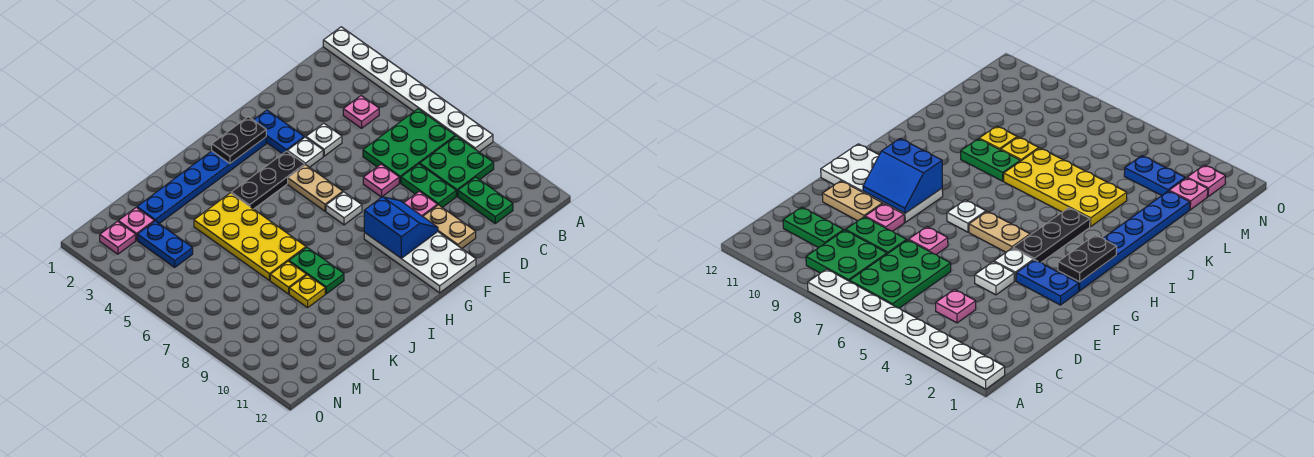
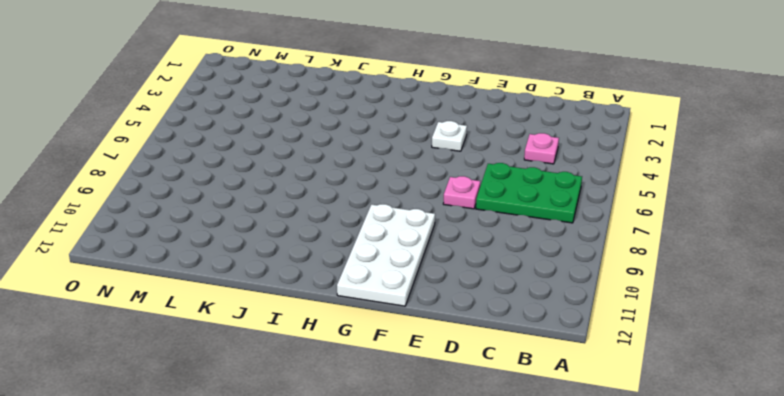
none -> white 1x8 plate [323,27,493,152]
none -> green 2x2 plate [420,136,494,196]
none -> green 1x2 plate [458,177,513,223]

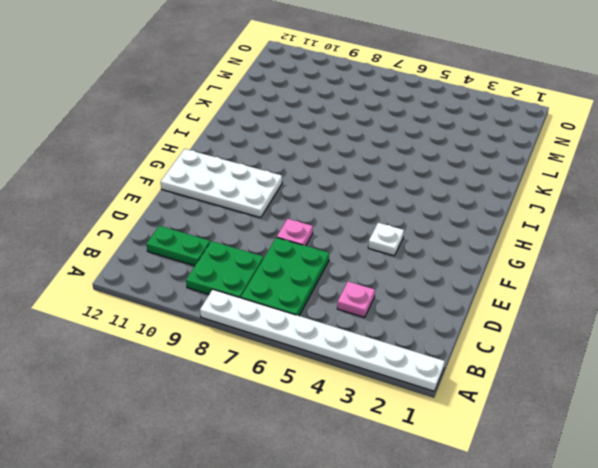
none -> green 1x2 plate [401,164,456,208]
none -> white 1x1 plate [306,123,342,156]
none -> pink 1x1 plate [404,191,438,216]

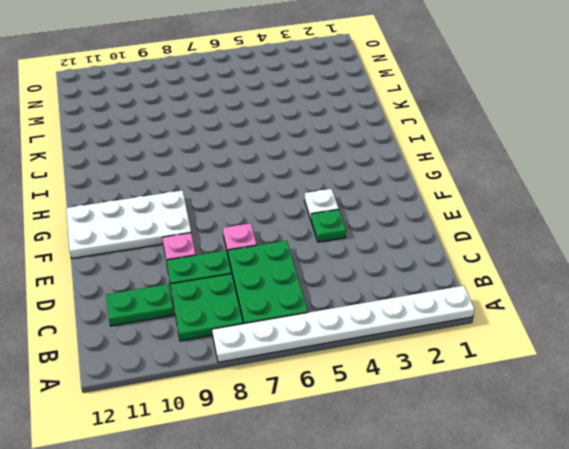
green 1x1 plate [311,209,346,242] -> white 1x1 plate [306,123,342,156]
none -> pink 1x1 plate [343,96,379,128]
none -> tan 1x2 plate [423,205,476,248]
none -> blue 1x2 plate [254,110,304,154]

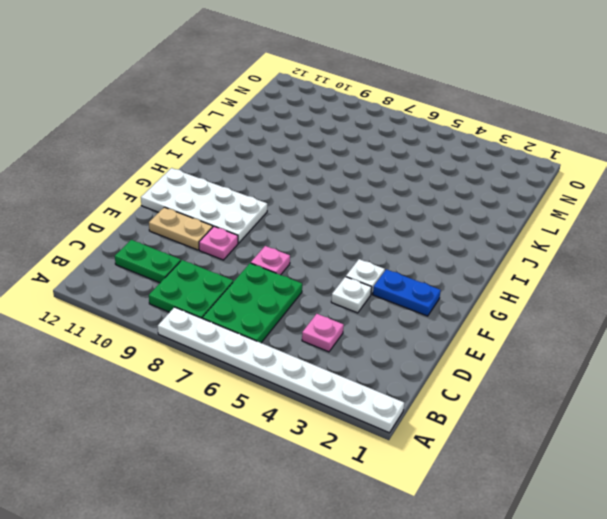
none -> green 1x2 plate [401,164,456,208]
none -> blue 1x6 plate [137,137,266,224]
none -> black 1x3 plate [231,151,305,209]

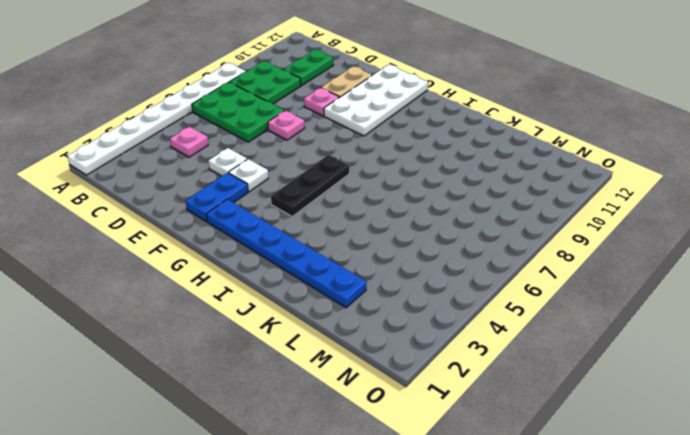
black 1x3 plate [271,155,349,216] -> black 1x3 plate turned to [231,151,305,209]
none -> green 1x2 plate [401,164,456,208]
none -> tan 1x2 plate [288,165,343,211]
none -> white 1x1 plate [326,192,362,225]

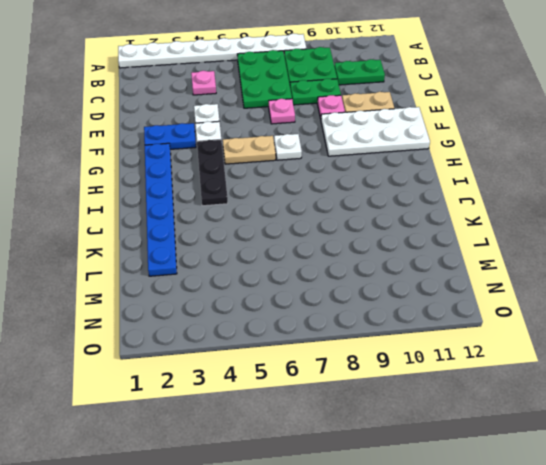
none -> yellow 2x4 plate [194,193,306,280]
none -> green 1x2 plate [289,247,344,294]
none -> yellow 1x1 plate [270,261,306,294]

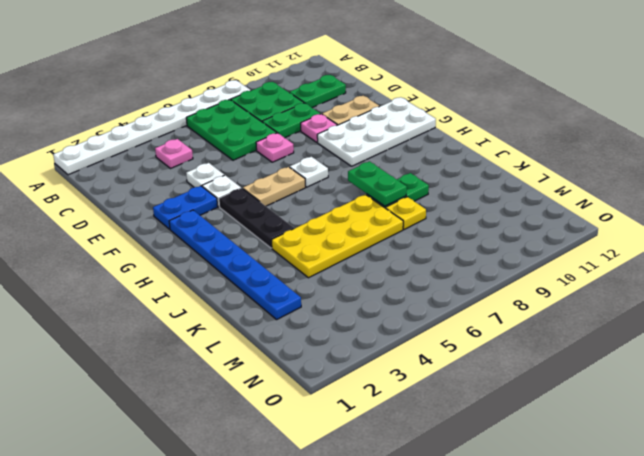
green 1x2 plate [348,161,407,206] -> none
none -> yellow 1x1 plate [289,275,325,308]
none -> pink 1x1 plate [118,207,154,240]
none -> blue 1x2 plate [138,221,193,267]

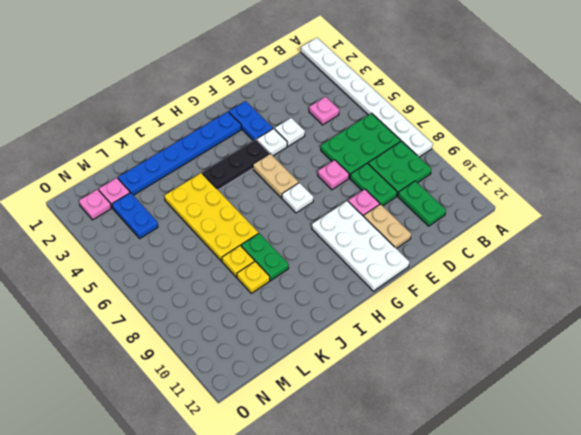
none -> blue 2x2 slope [364,197,438,259]
none -> black 1x2 plate [212,117,266,163]

